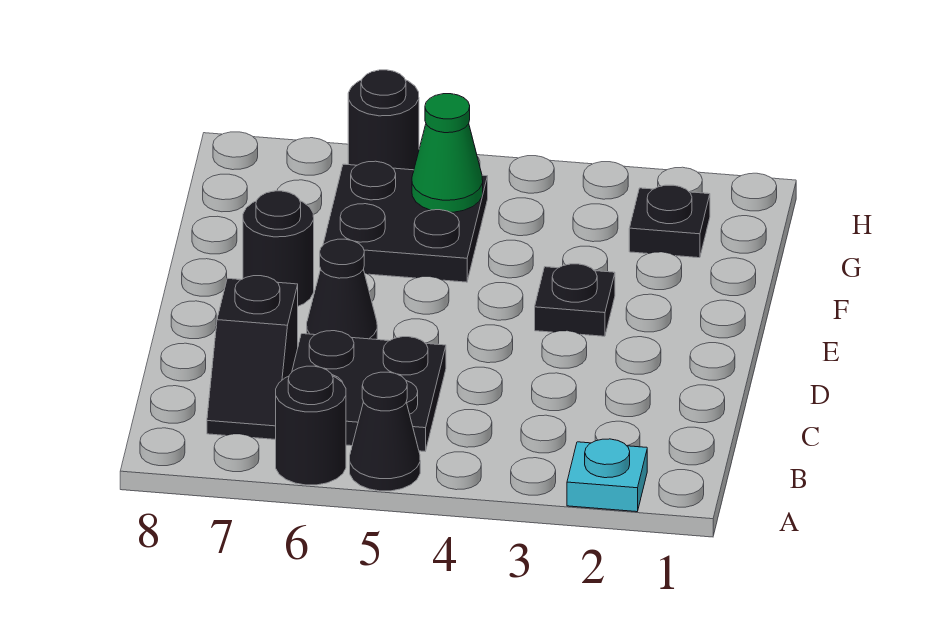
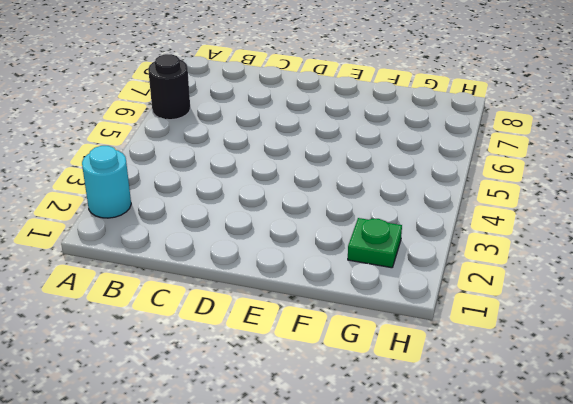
cyan 1x1 round brick [82,146,131,218] -> cyan 1x1 plate [567,439,647,512]
green 1x1 plate [348,218,402,268] -> black 1x1 plate [629,185,710,258]
none -> black 1x1 cone [350,372,420,491]
none -> black 2x2 plate [292,331,446,451]
none -> black 1x2 slope [207,276,298,440]

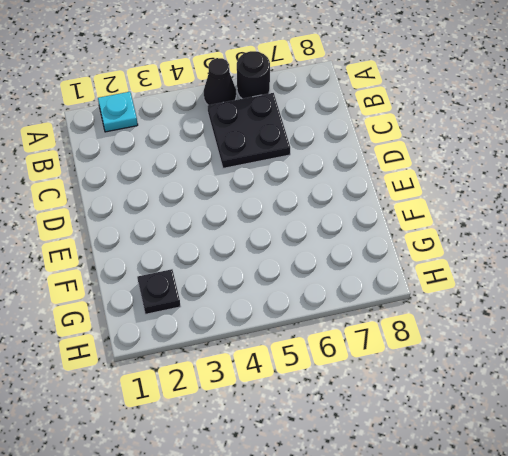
none -> black 1x2 slope [207,276,298,440]
none -> black 1x1 cone [307,239,377,340]
none -> black 1x1 plate [535,264,615,336]

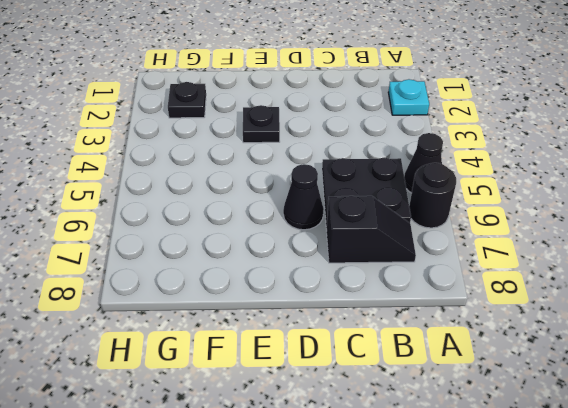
none -> black 1x1 round brick [243,191,314,306]
none -> black 2x2 plate [323,161,488,282]
none -> black 1x1 round brick [348,70,419,170]

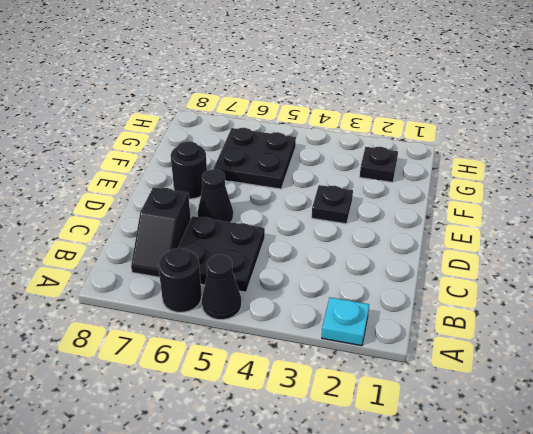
none -> black 1x1 round brick [348,70,419,170]
none -> green 1x1 cone [412,94,483,212]

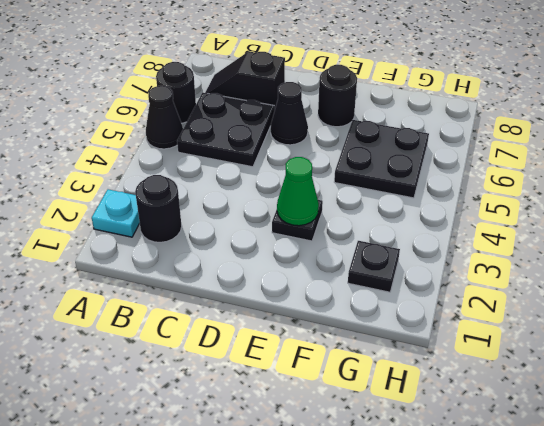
black 1x1 round brick [135,175,182,242] -> black 1x1 round brick moved to [348,70,419,170]
green 1x1 cone [277,157,319,226] -> green 1x1 cone moved to [412,94,483,212]

